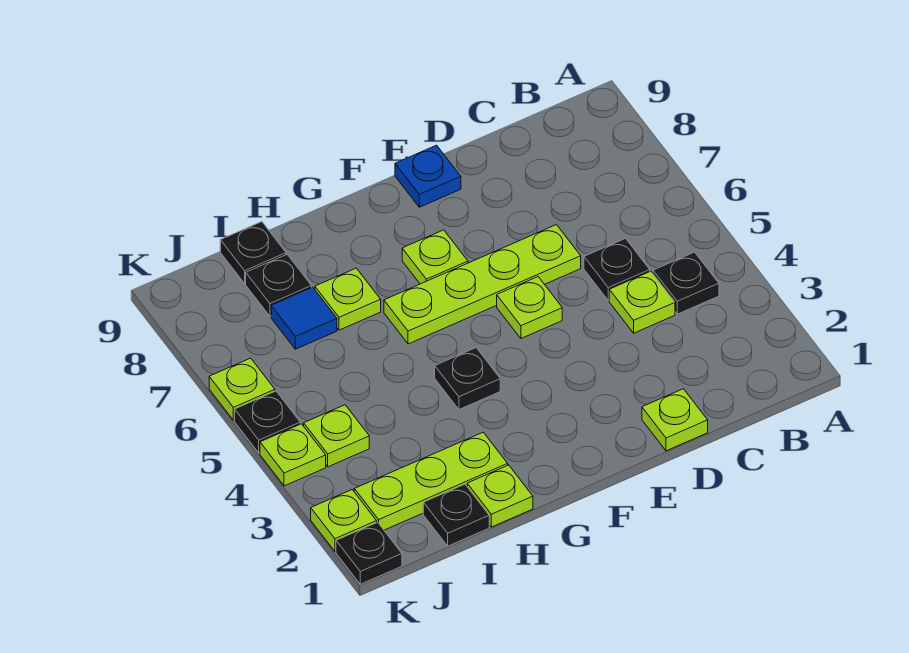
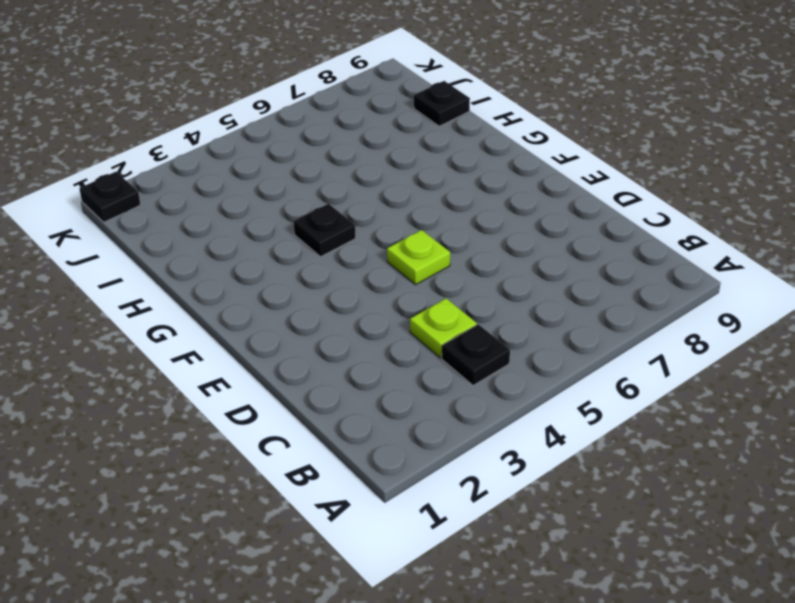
none -> black 1x1 plate [584,238,650,300]
none -> lime 1x1 plate [642,389,708,451]
none -> lime 1x4 plate [384,225,581,344]

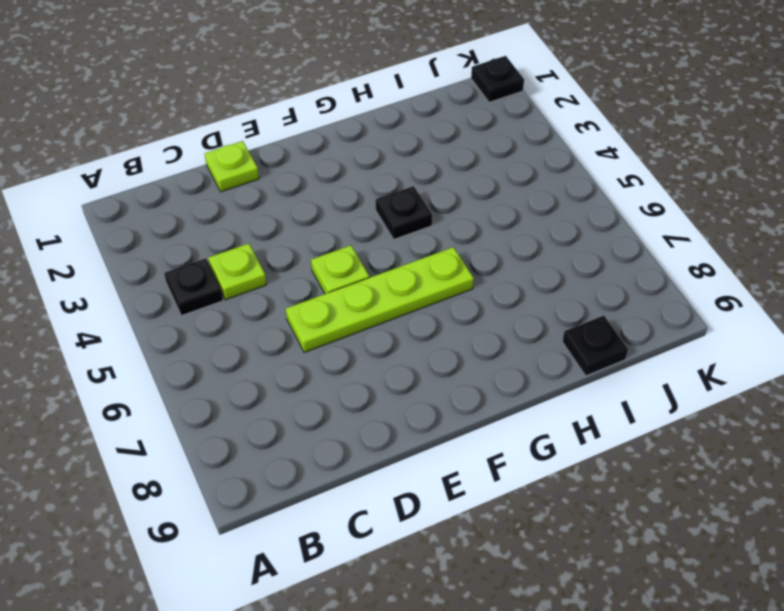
none -> black 1x1 plate [584,238,650,300]
none -> blue 1x1 plate [395,145,461,207]
none -> lime 1x1 plate [402,230,468,284]

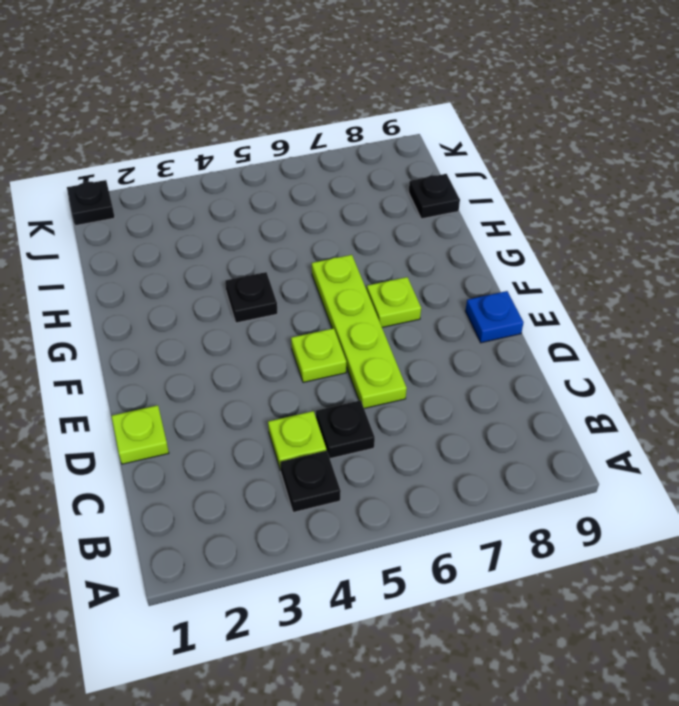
none -> lime 1x1 plate [467,465,533,527]
none -> lime 1x3 plate [354,432,508,530]
none -> lime 1x1 plate [315,268,381,330]

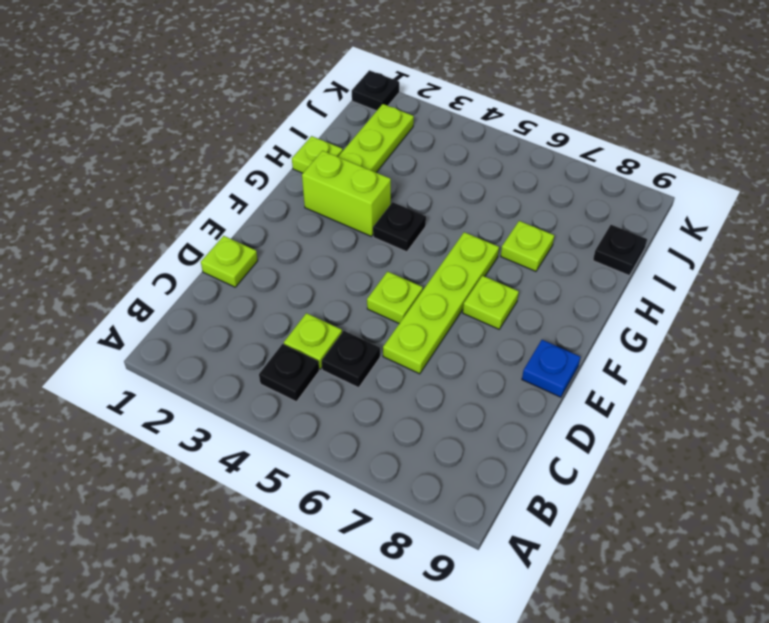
lime 1x2 brick [302,151,391,236] -> none
none -> black 1x1 plate [423,484,489,546]
none -> blue 1x1 tile [271,287,337,349]
none -> black 1x1 plate [246,255,312,316]

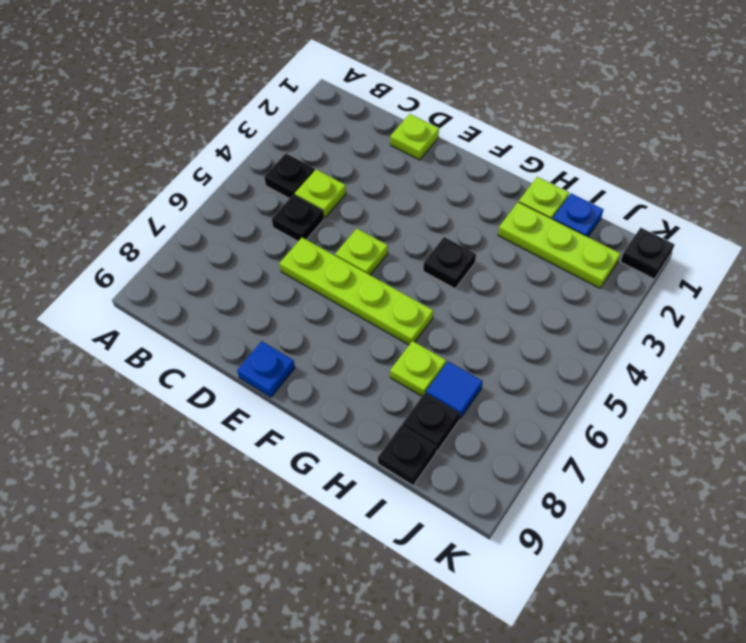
blue 1x1 plate [553,193,604,237] -> black 1x1 plate [423,484,489,546]
none -> lime 1x1 plate [402,230,468,284]
none -> lime 1x1 plate [304,405,369,467]
none -> lime 1x1 plate [311,490,377,551]

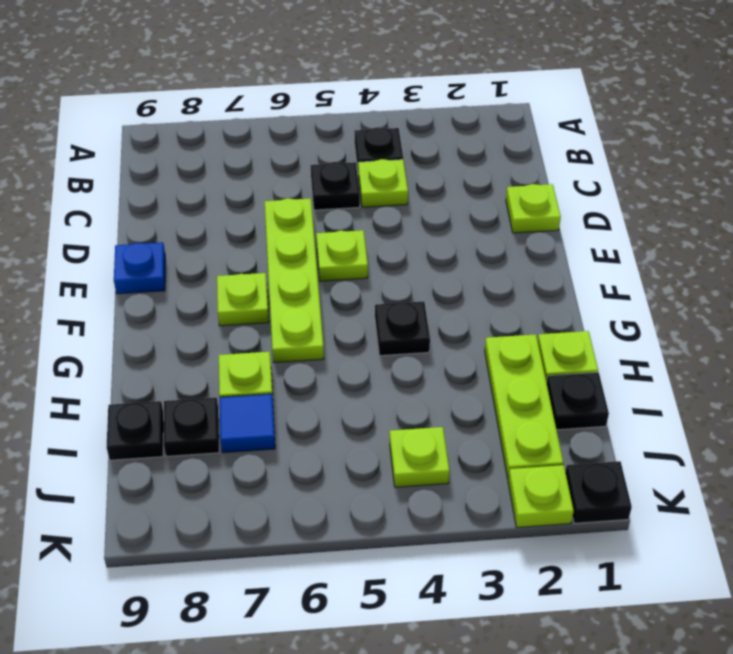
none -> lime 1x1 plate [260,424,326,486]
none -> black 1x1 plate [235,391,300,453]
none -> lime 1x1 plate [209,358,275,420]

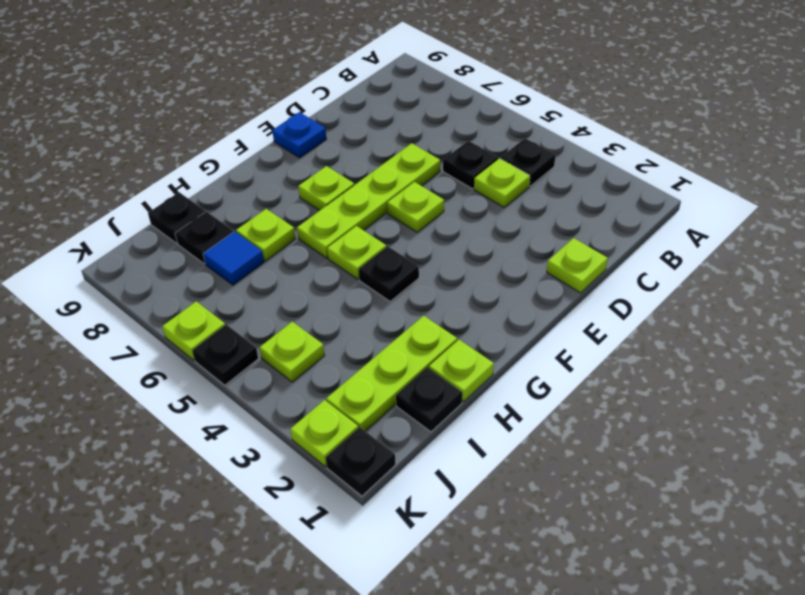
lime 1x1 plate [327,226,386,279] -> lime 1x1 plate moved to [260,424,326,486]

